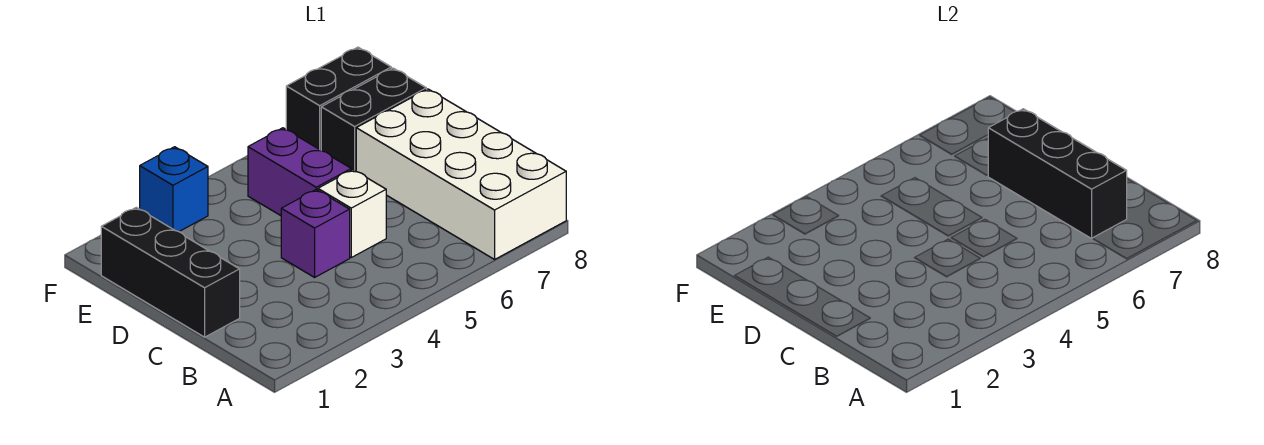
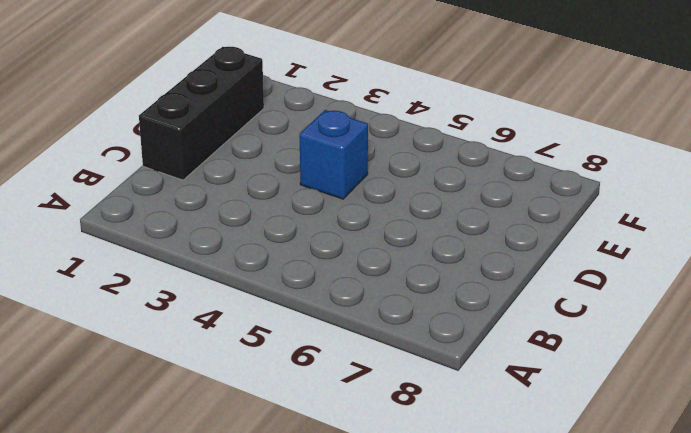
blue 1x1 brick [300,110,368,199] -> blue 1x1 brick moved to [140,147,208,232]
none -> white 2x4 brick [356,89,566,259]
none -> purple 1x1 brick [281,190,350,277]

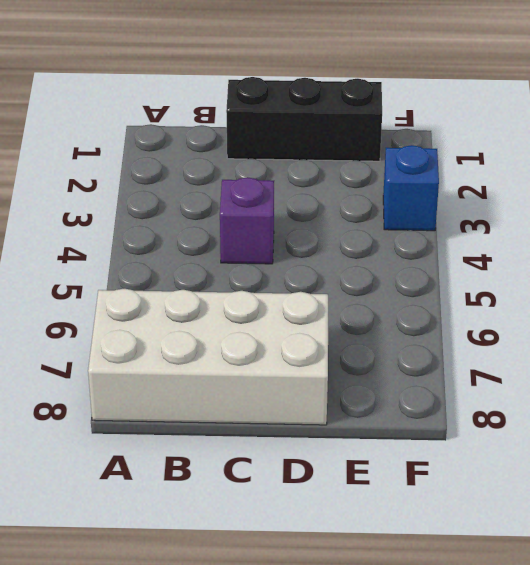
none -> white 1x1 brick [318,170,386,257]
none -> purple 1x2 brick [248,128,351,216]

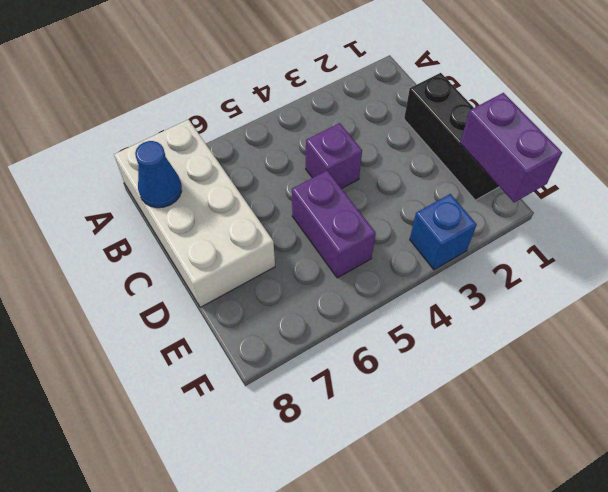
blue 1x1 cone [135,141,182,208] -> none
purple 1x2 brick [460,93,562,202] -> none
none -> white 1x1 brick [318,170,386,257]
none -> black 1x2 brick [321,68,426,171]

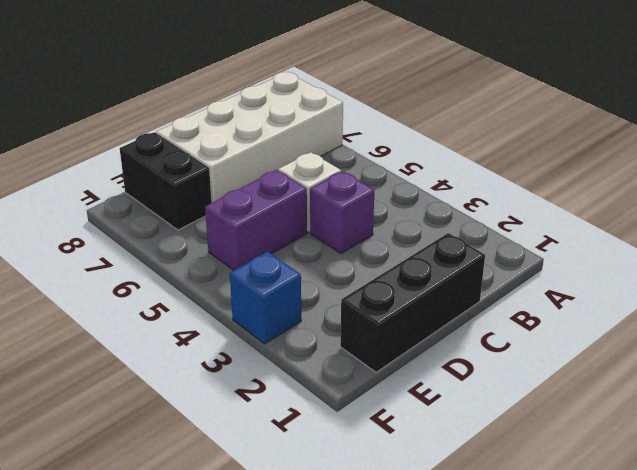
none -> black 1x2 brick [286,47,391,150]
none -> black 1x3 brick [988,109,1127,239]

